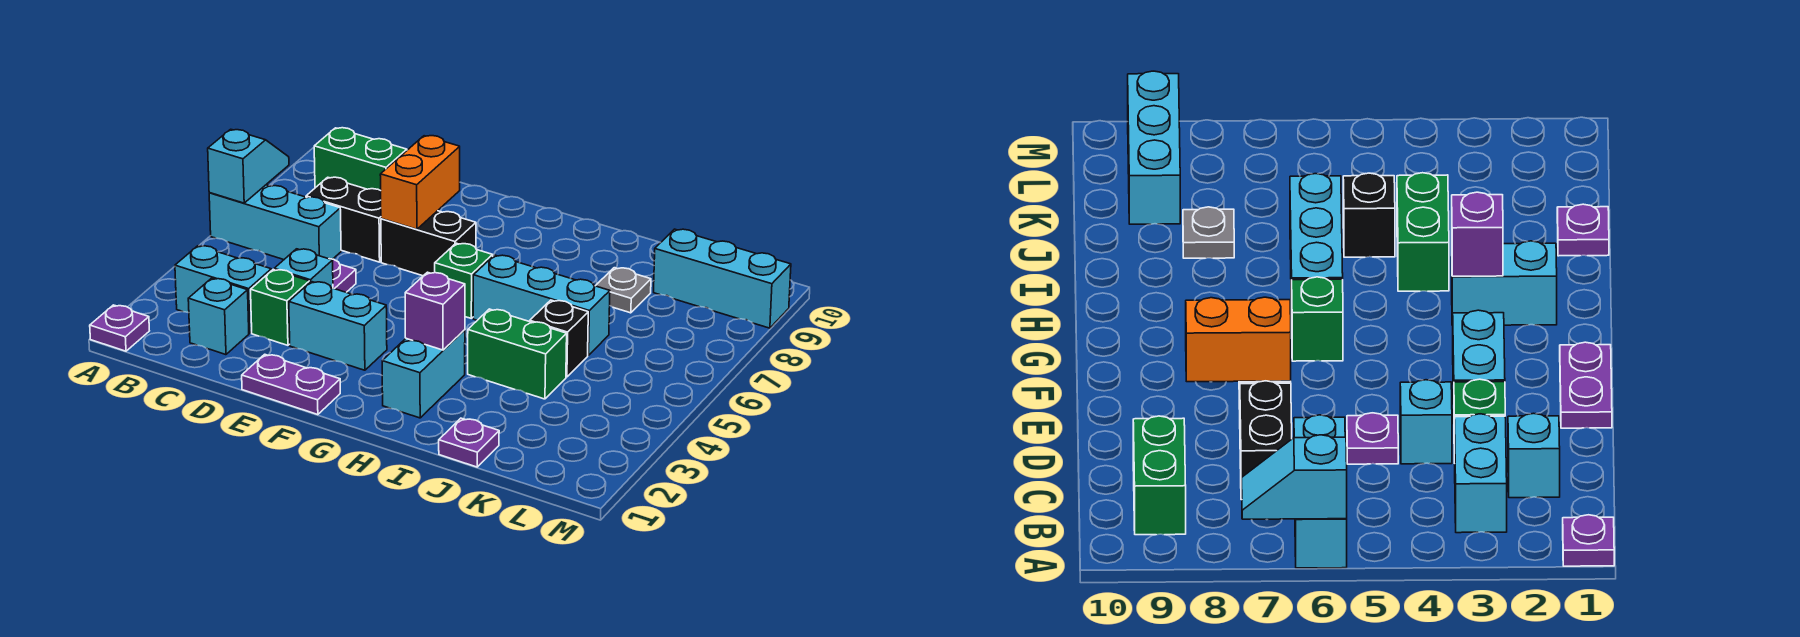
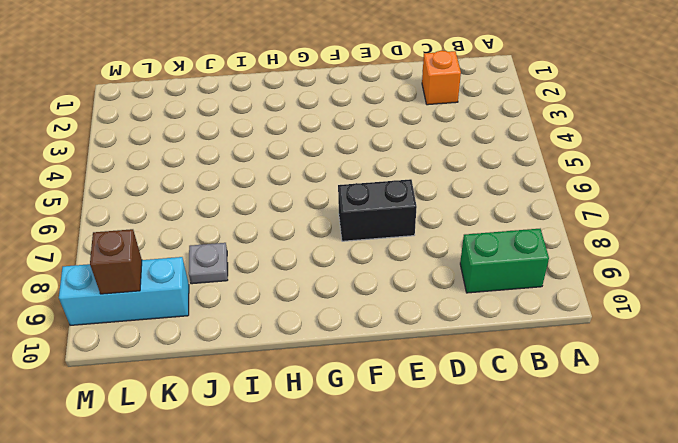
orange 1x1 brick [422,51,461,105] -> cyan 1x1 brick [188,278,249,355]
brown 1x1 brick [90,229,142,294] -> none
none -> purple 1x1 plate [90,305,149,351]
none -> cyan 1x3 brick [209,185,341,260]
none -> cyan 1x2 brick [175,246,271,333]

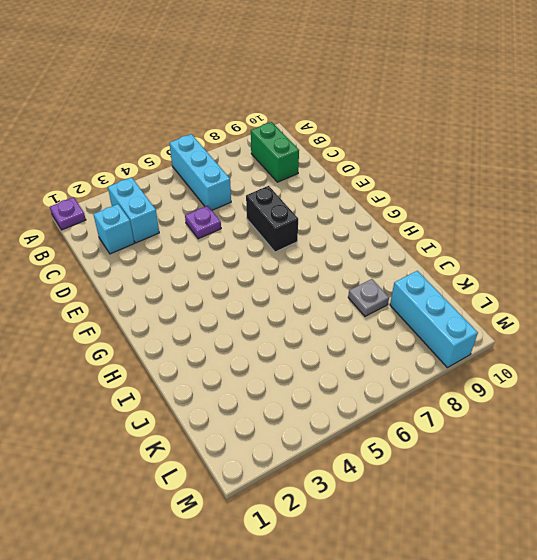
none -> black 1x2 brick [306,177,381,262]
none -> green 1x1 brick [251,269,309,345]
none -> cyan 1x1 brick [274,249,333,288]

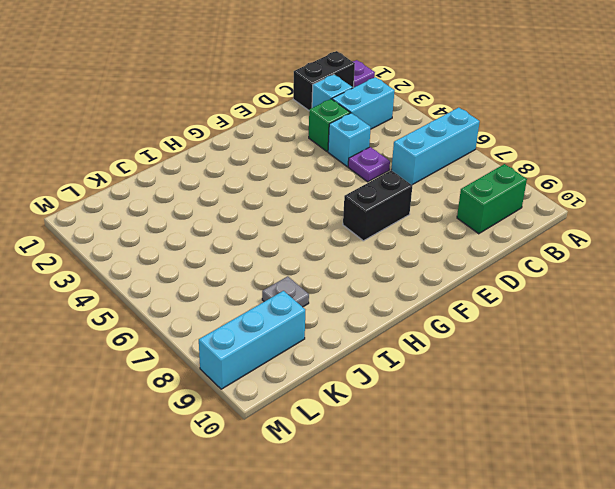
black 1x2 brick [293,51,355,110] -> black 1x2 brick moved to [306,177,381,262]
none -> purple 1x2 plate [242,354,340,415]
none -> cyan 1x2 brick [289,282,387,370]
none -> green 1x1 brick [435,243,493,318]

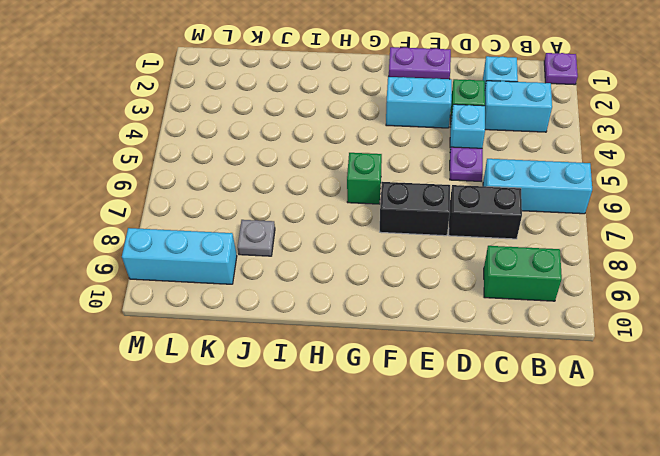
none -> cyan 1x2 brick [382,330,465,418]
none -> cyan 1x3 brick [473,255,610,355]
none -> green 1x2 brick [468,309,567,399]

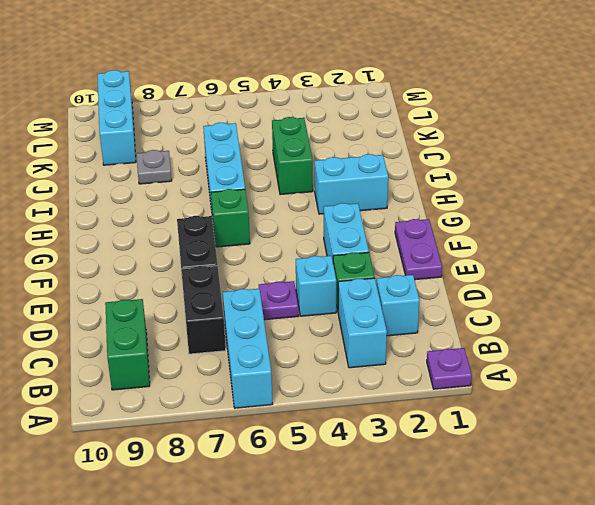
none -> purple 1x1 plate [439,418,499,467]
none -> black 1x1 brick [530,300,588,377]
none -> cyan 1x2 slope [208,129,289,203]

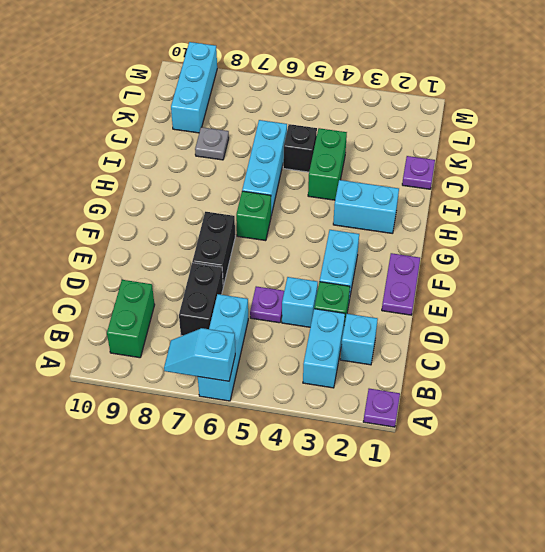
none -> orange 1x2 brick [380,136,460,229]
none -> purple 1x1 brick [405,272,465,350]

